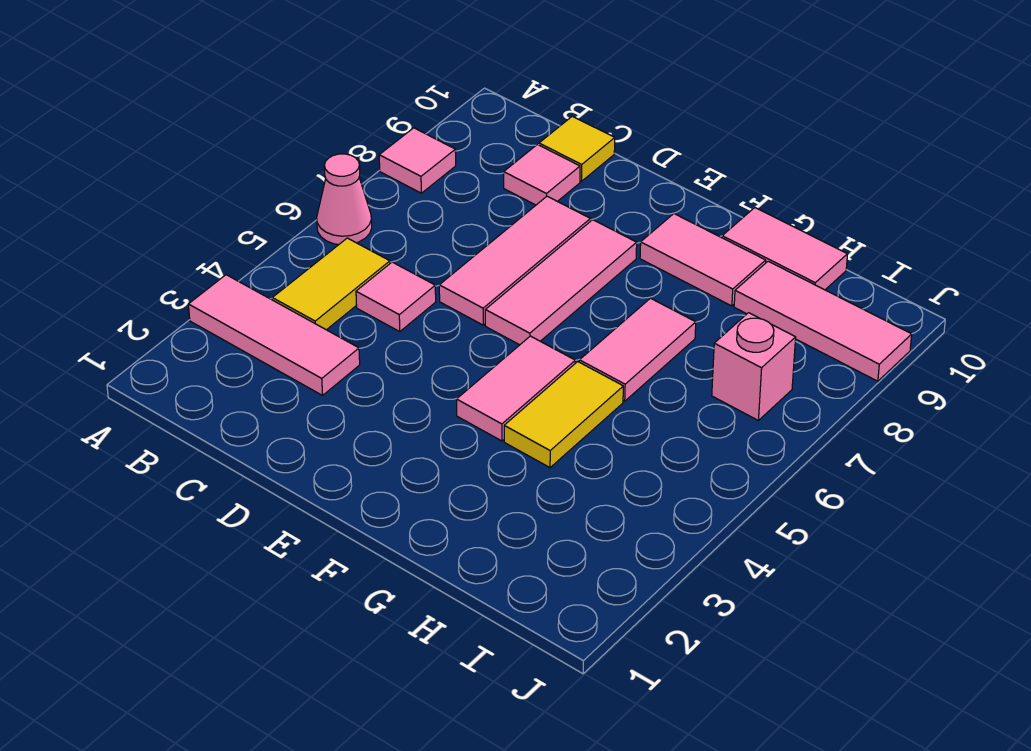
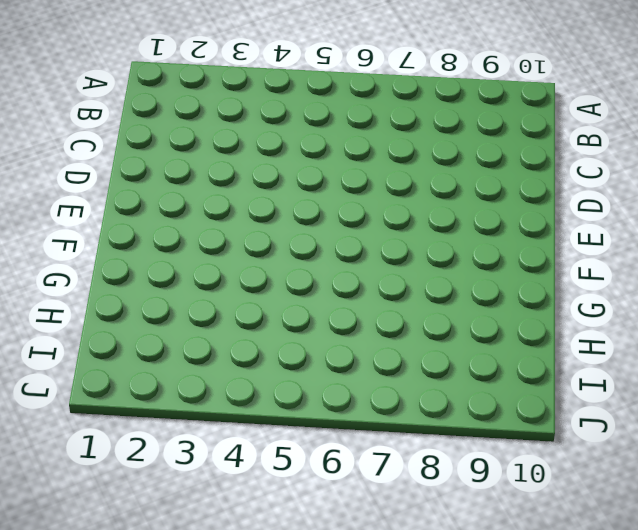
none -> pink 1x3 tile [188,275,360,395]
none -> pink 1x1 cone [317,154,372,245]
none -> pink 1x1 tile [379,128,456,193]

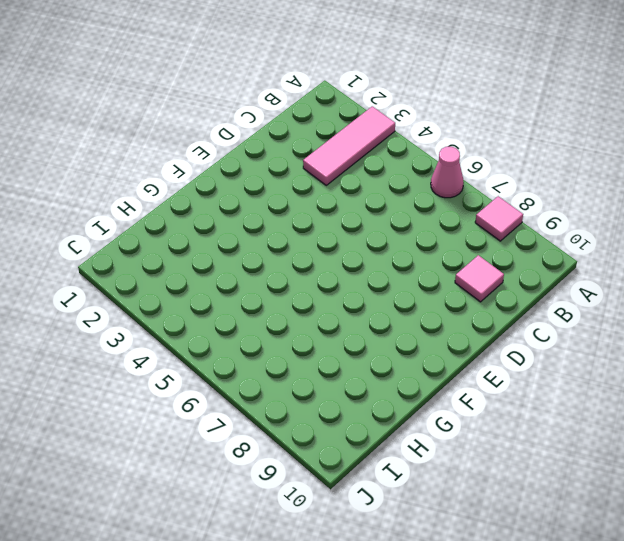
none -> yellow 1x2 tile [272,238,390,330]
none -> pink 1x1 tile [356,262,436,331]
none -> yellow 1x1 tile [539,116,615,181]

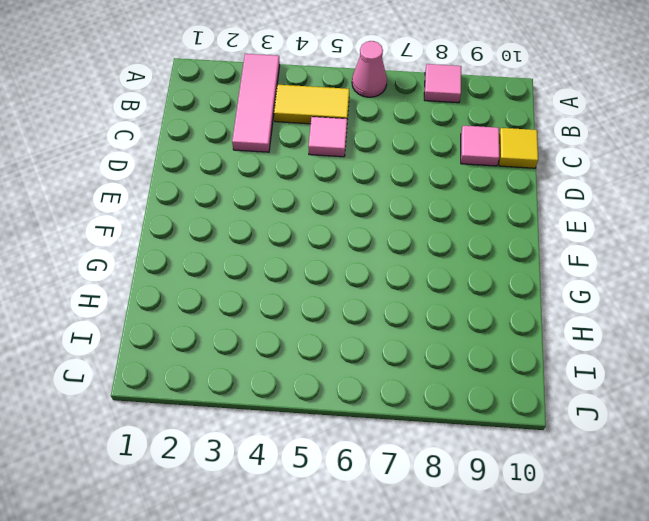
none -> pink 1x3 tile [439,196,590,325]
none -> pink 1x3 tile [485,220,637,345]
none -> pink 1x2 tile [457,336,575,441]

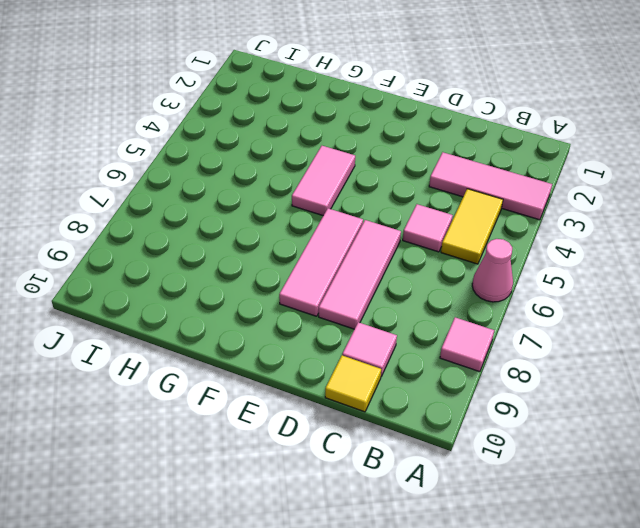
none -> pink 1x2 tile [640,214,766,306]
none -> yellow 1x2 tile [504,362,623,468]
none -> pink 1x2 tile [579,298,696,401]

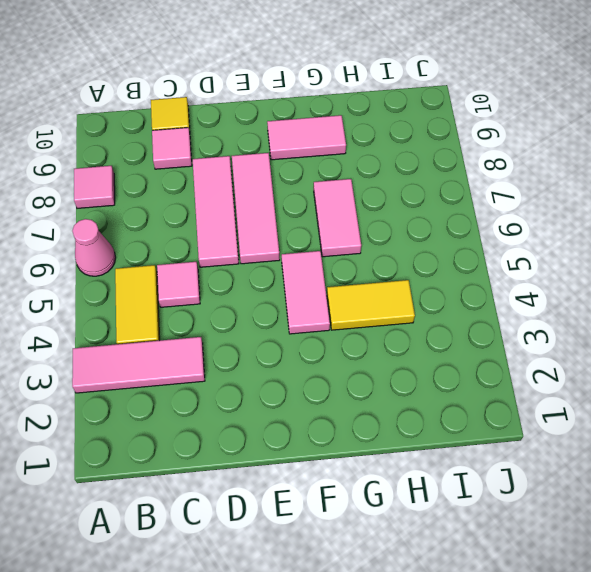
yellow 1x2 tile [327,280,415,330] -> yellow 1x2 tile turned to [504,362,623,468]
none -> pink 1x2 tile [722,208,848,290]
none -> pink 1x3 tile [734,261,912,381]
none -> pink 1x1 brick [712,313,796,420]

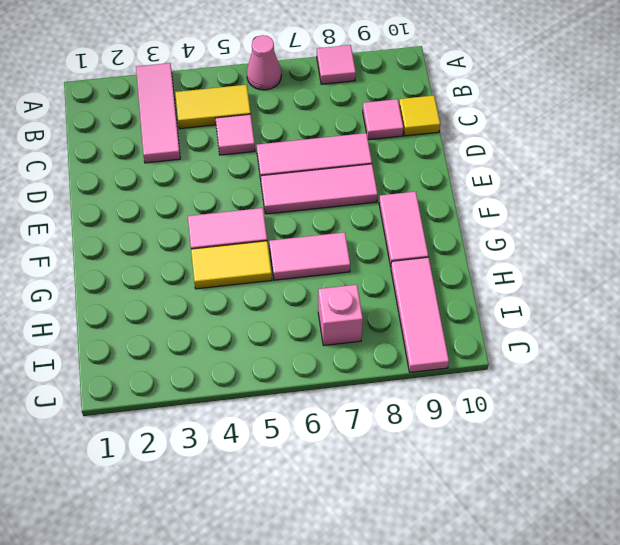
none -> pink 1x2 tile [722,208,848,290]

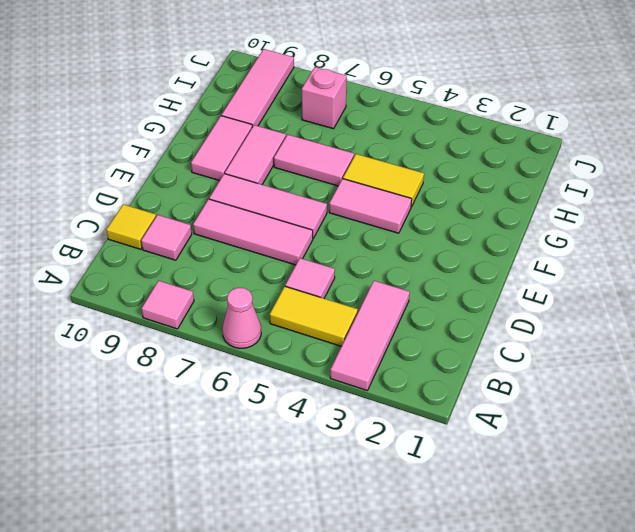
pink 1x2 tile [225,125,286,184] -> pink 1x2 tile moved to [722,208,848,290]

